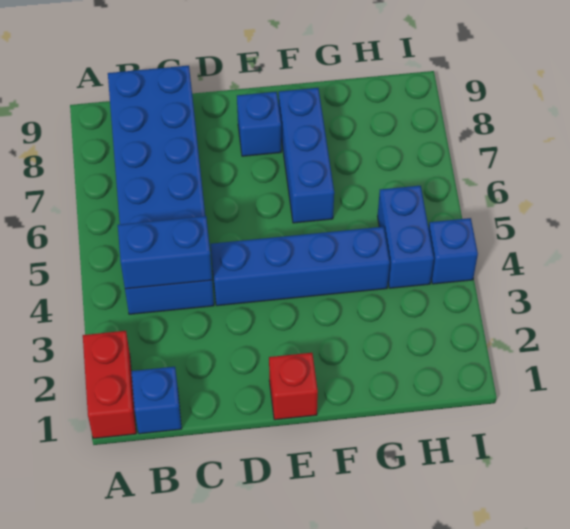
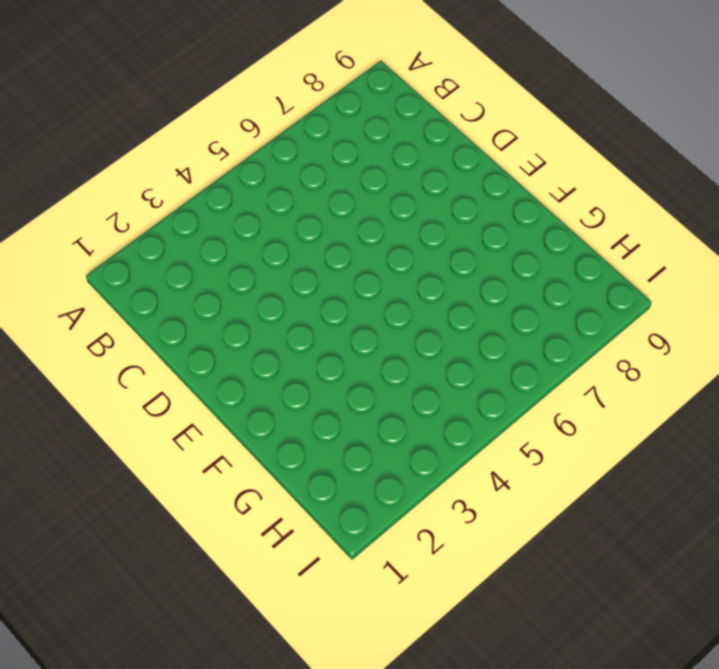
none -> red 1x2 brick [83,331,136,438]
none -> blue 1x1 brick [131,367,182,434]

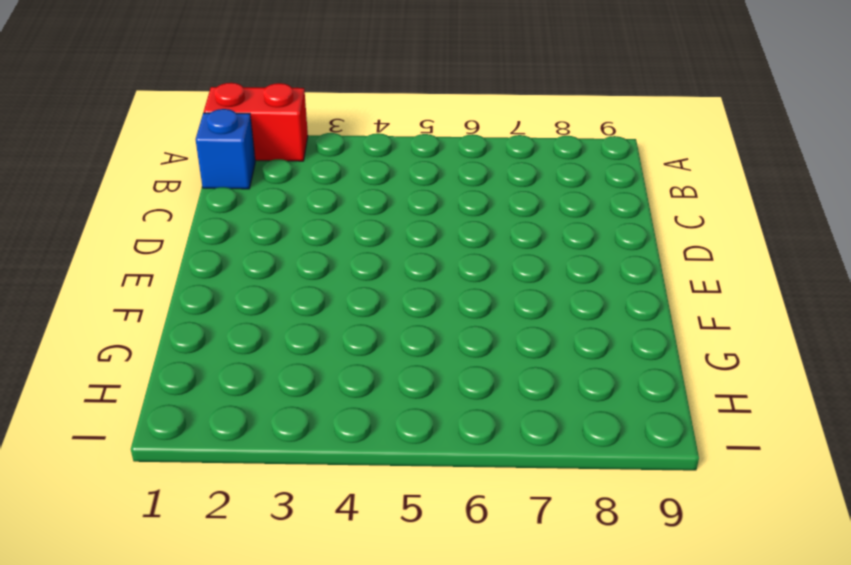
none -> blue 2x6 brick [108,66,214,314]
none -> blue 1x4 brick [211,227,390,306]

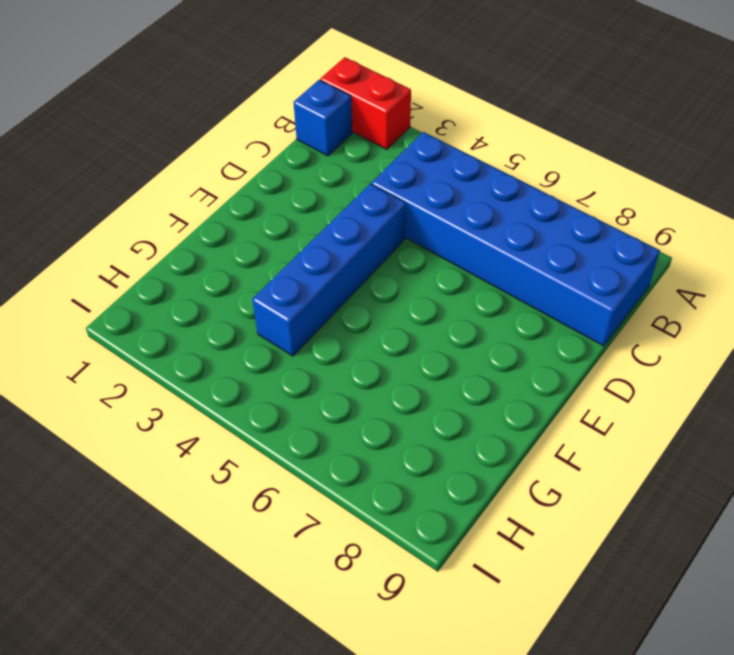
none -> red 1x1 brick [269,353,318,420]
none -> blue 1x1 brick [237,92,281,156]

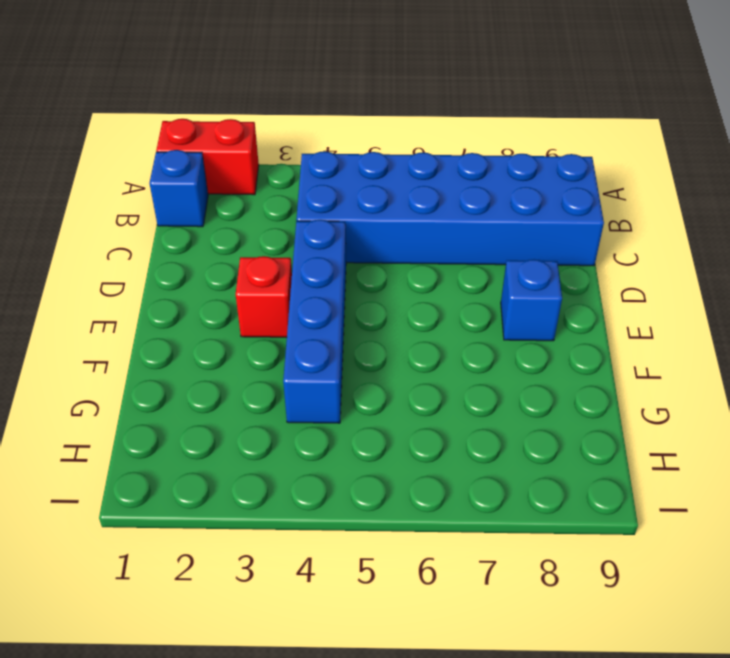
red 1x1 brick [236,256,292,337] -> red 1x1 brick moved to [269,353,318,420]
none -> blue 1x3 brick [279,88,334,223]
none -> blue 1x2 brick [378,186,434,288]

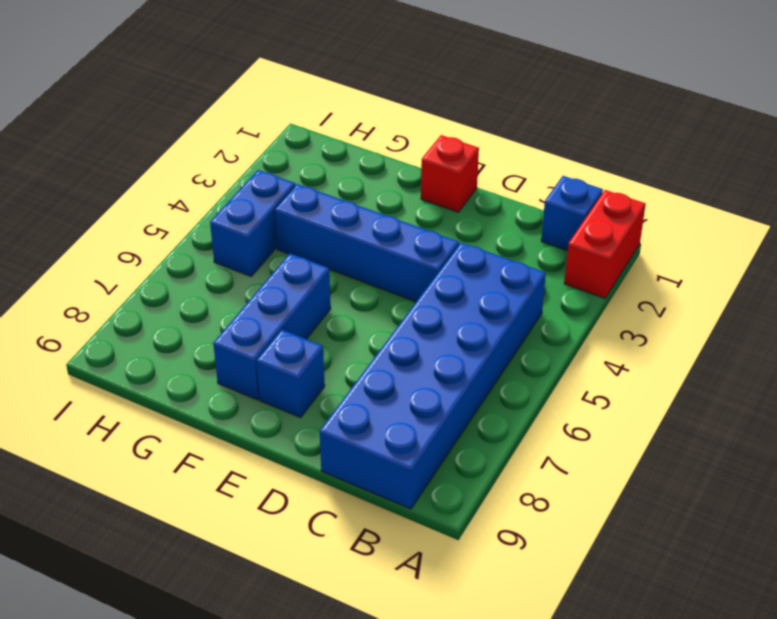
none -> blue 1x1 brick [429,218,478,284]
none -> blue 1x2 brick [118,216,212,289]

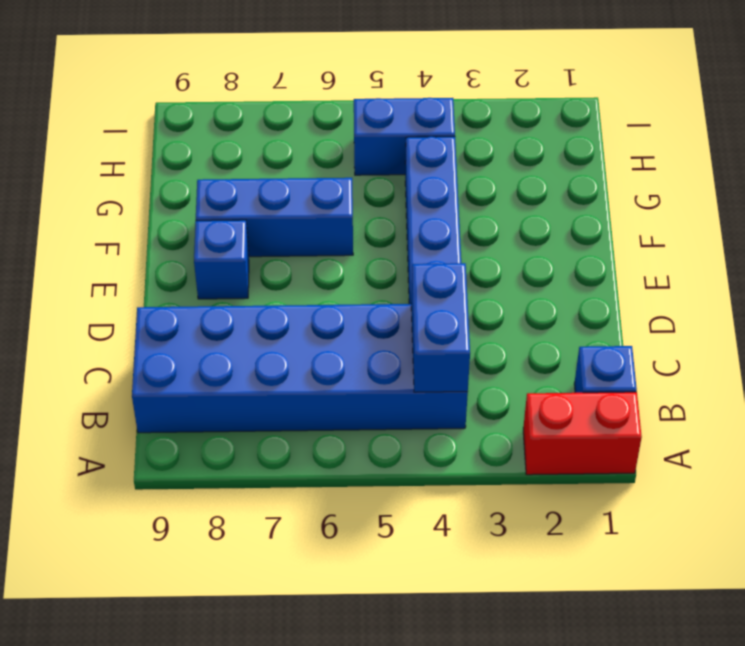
none -> red 1x1 brick [269,353,318,420]
none -> blue 1x1 brick [429,218,478,284]

